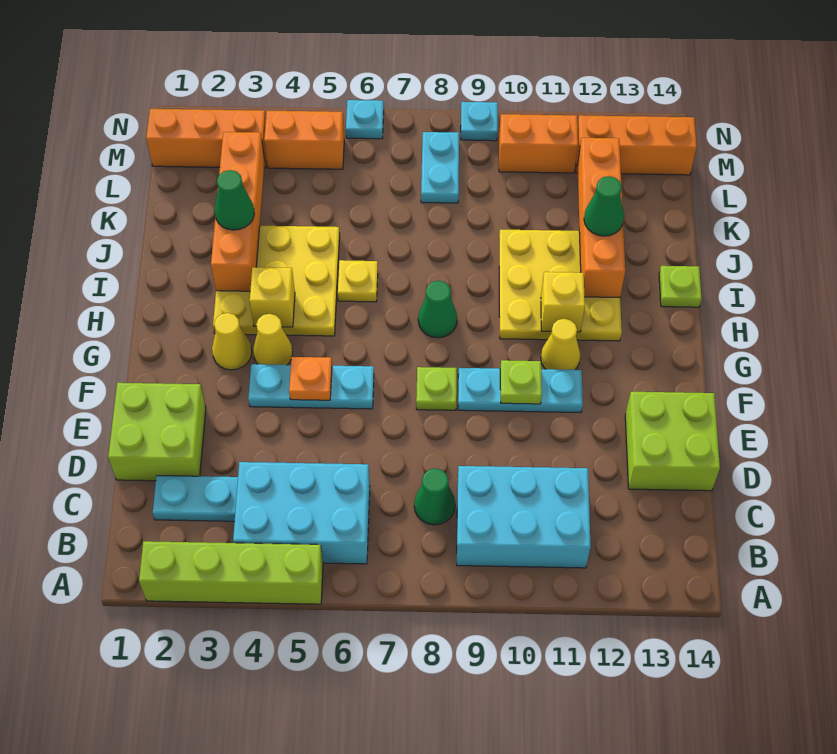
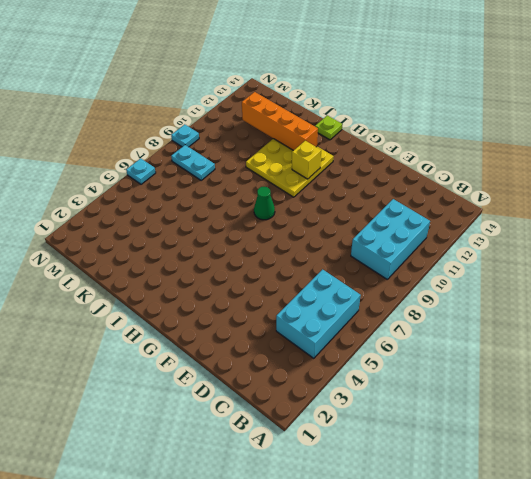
none -> lime 1x4 brick [139,541,323,604]
none -> cyan 1x2 plate [153,476,238,521]
none -> green 1x1 cone [414,468,455,525]
none -> lime 2x2 brick [108,383,206,481]

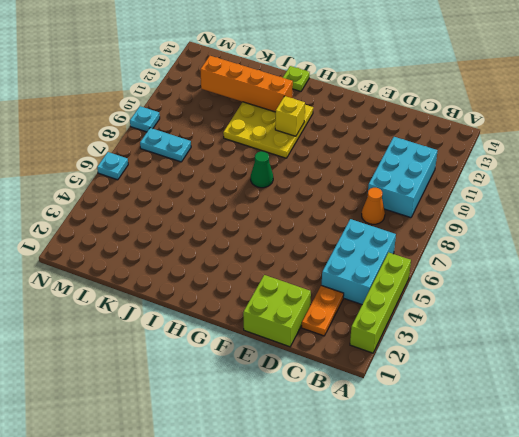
orange 1x2 plate [302,285,344,336] -> cyan 1x2 plate [153,476,238,521]
orange 1x1 cone [362,188,385,224] -> green 1x1 cone [414,468,455,525]
none -> lime 2x2 brick [625,392,720,491]
none -> cyan 1x3 plate [248,364,374,409]
none -> lime 1x1 plate [416,367,457,410]
none -> cyan 1x3 plate [458,368,583,413]

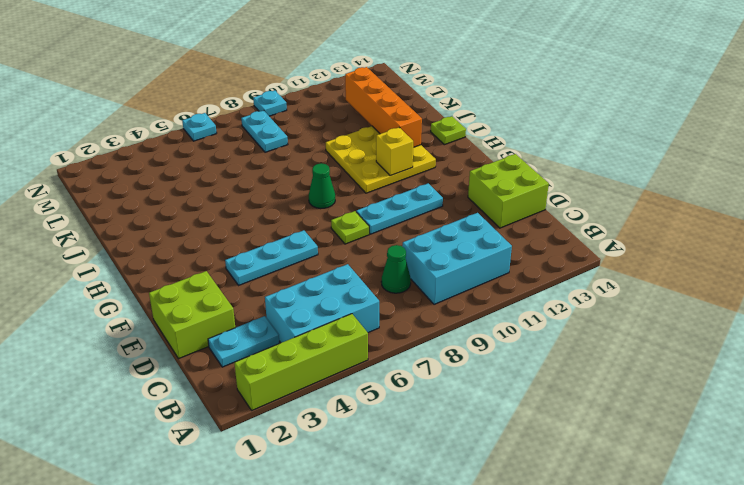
none -> yellow 1x1 cone [212,313,252,370]
none -> yellow 1x1 cone [253,314,293,365]
none -> yellow 1x1 cone [541,319,580,370]
none -> yellow 3x3 plate [213,226,340,336]

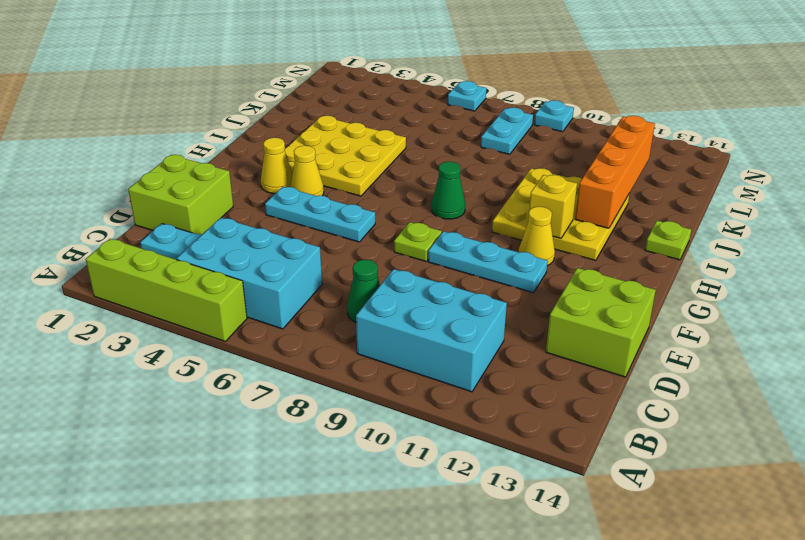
none -> yellow 1x1 plate [338,260,378,302]
none -> orange 1x3 brick [146,109,267,168]
none -> orange 1x2 brick [264,111,344,169]
none -> orange 1x2 brick [499,114,578,173]

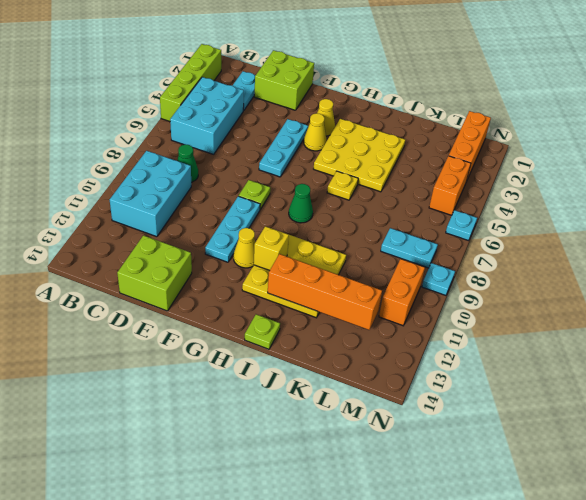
none -> orange 1x3 brick [576,115,697,175]
none -> orange 1x1 plate [289,357,332,400]
none -> lime 1x1 plate [500,360,542,404]
none -> yellow 1x1 brick [250,267,295,327]

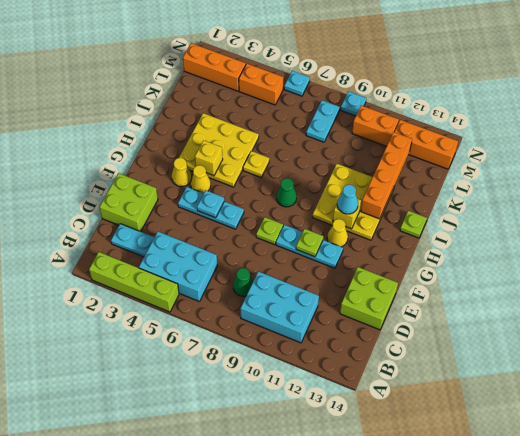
cyan 1x1 plate [197,191,224,218] -> orange 1x1 plate [289,357,332,400]
cyan 1x1 cone [337,185,358,214] -> none
none -> orange 1x4 brick [211,132,265,291]
none -> green 1x1 cone [215,170,254,230]
none -> green 1x1 cone [584,176,624,236]

